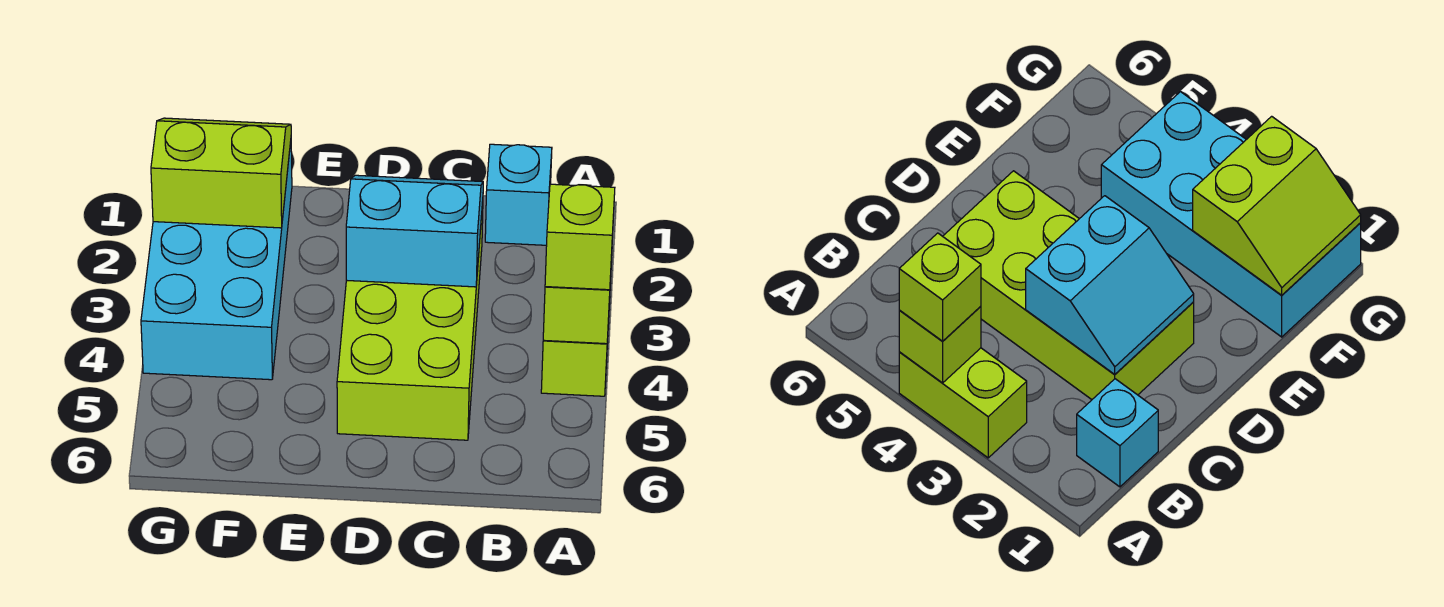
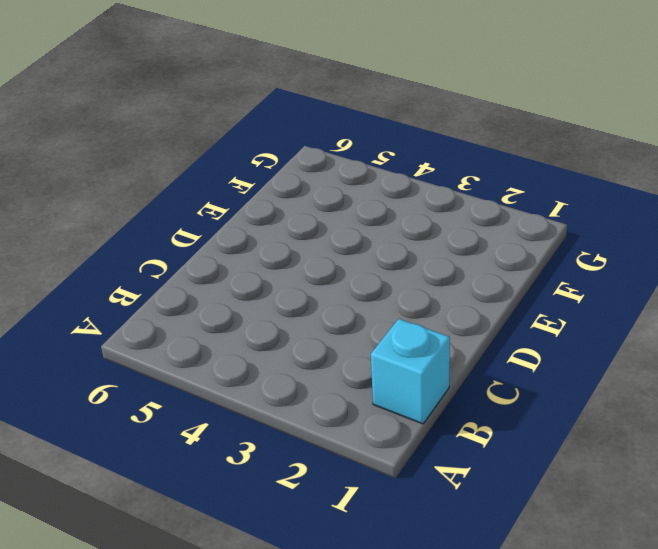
none -> lime 1x2 brick [541,259,612,396]
none -> lime 2x4 brick [337,202,483,440]

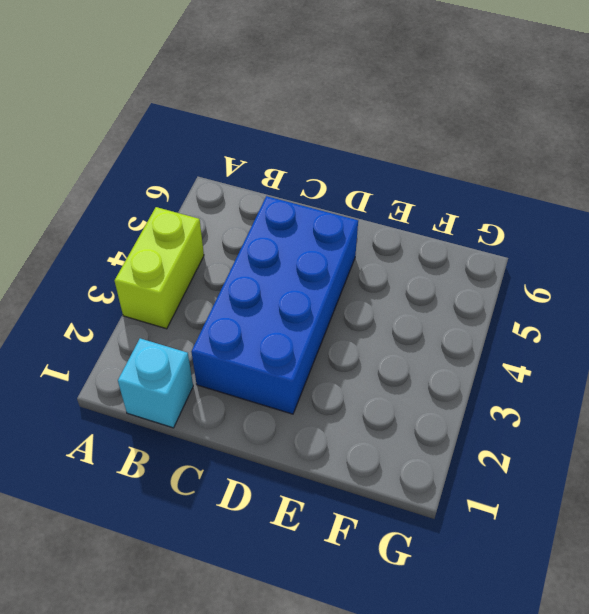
blue 2x4 brick [191,196,358,414] -> lime 2x4 brick [337,202,483,440]
none -> cyan 2x4 brick [141,142,292,380]
none -> lime 1x1 brick [543,257,612,344]

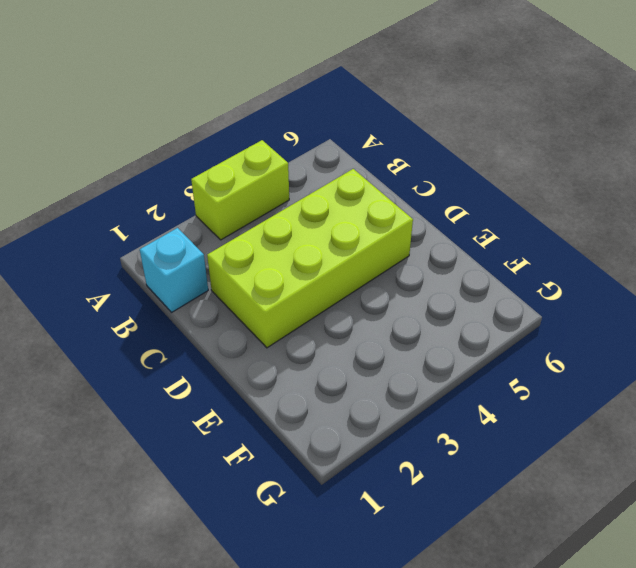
none -> cyan 2x4 brick [141,142,292,380]
none -> lime 1x1 brick [543,257,612,344]

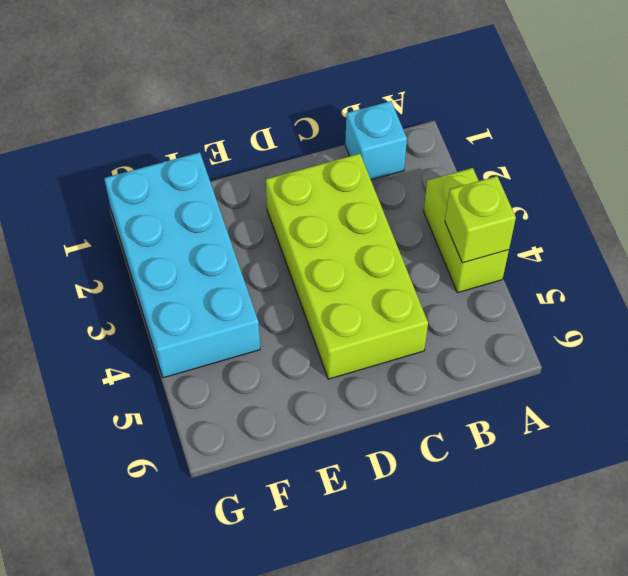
none -> cyan 2x2 slope [346,175,483,287]
none -> lime 2x2 slope [151,118,291,228]

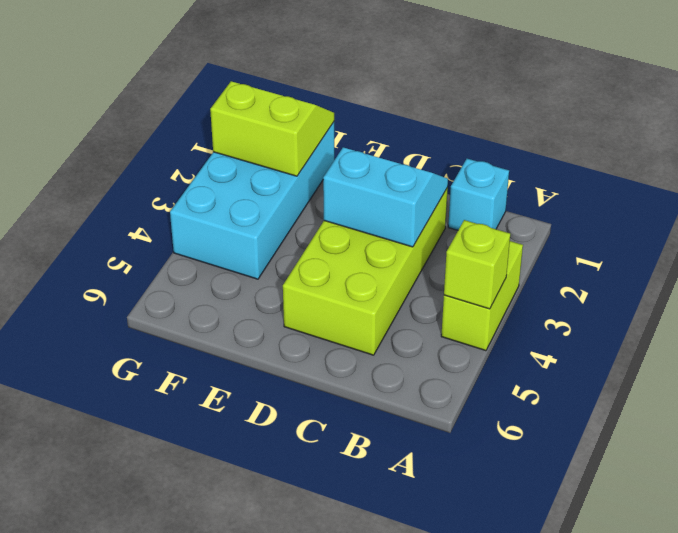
none -> lime 1x1 brick [545,184,615,290]

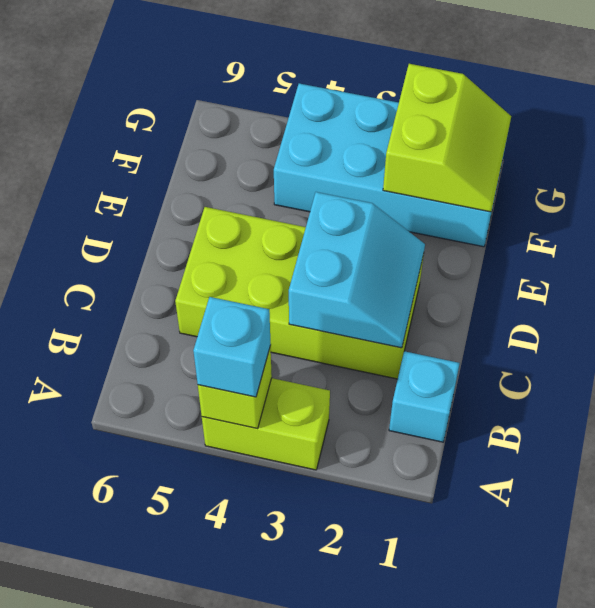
cyan 1x1 brick [193,297,271,397] -> lime 1x1 brick [545,184,615,290]

